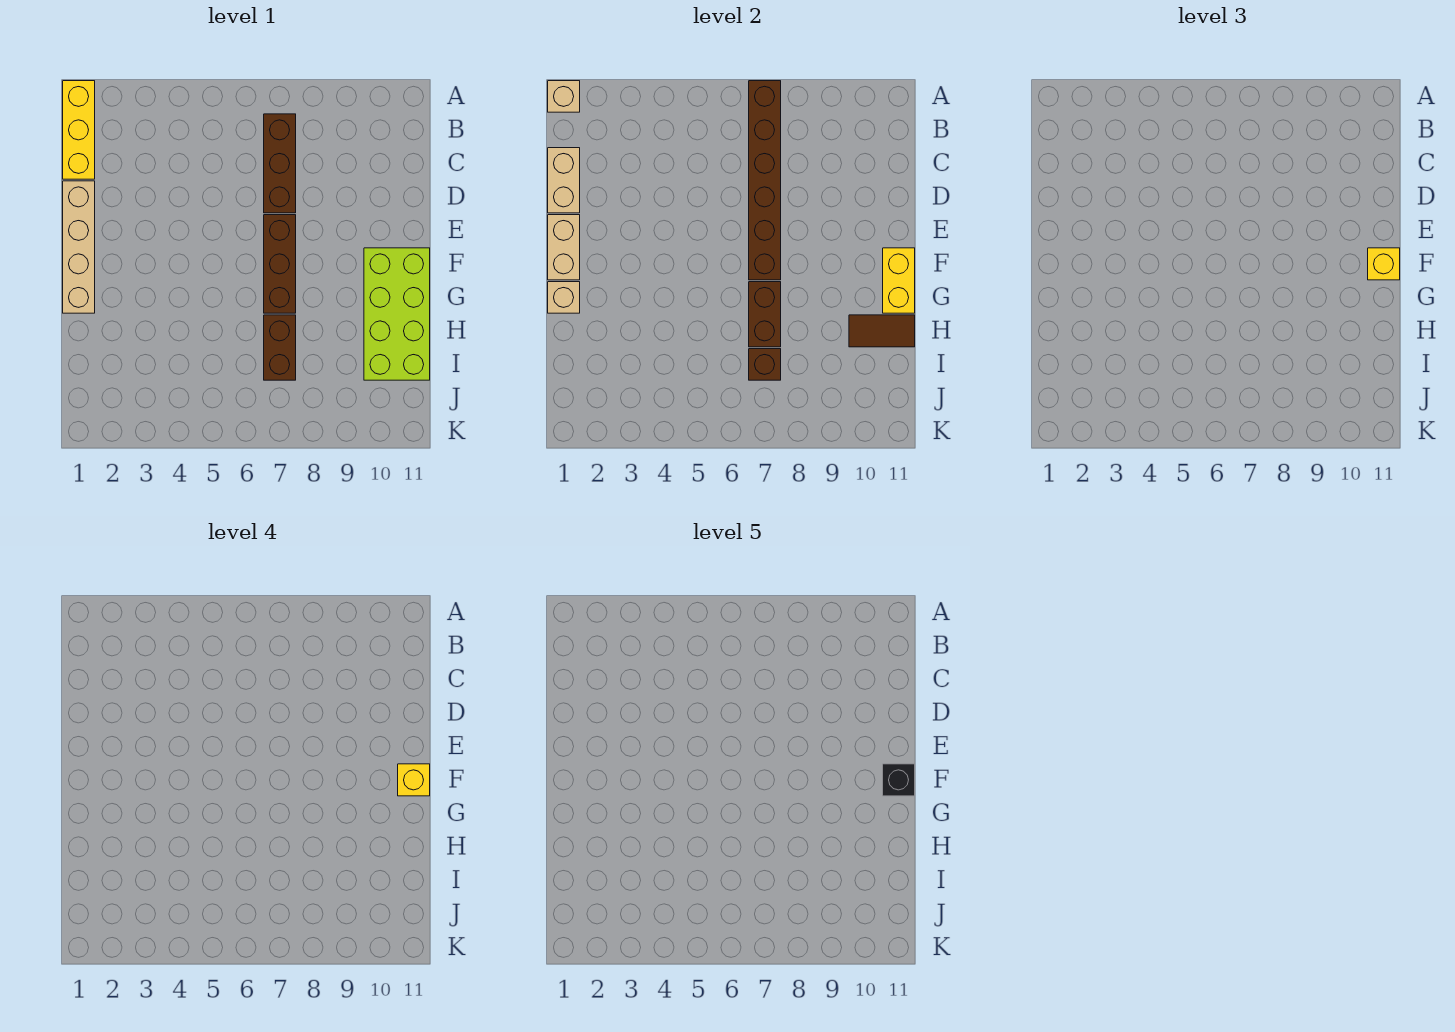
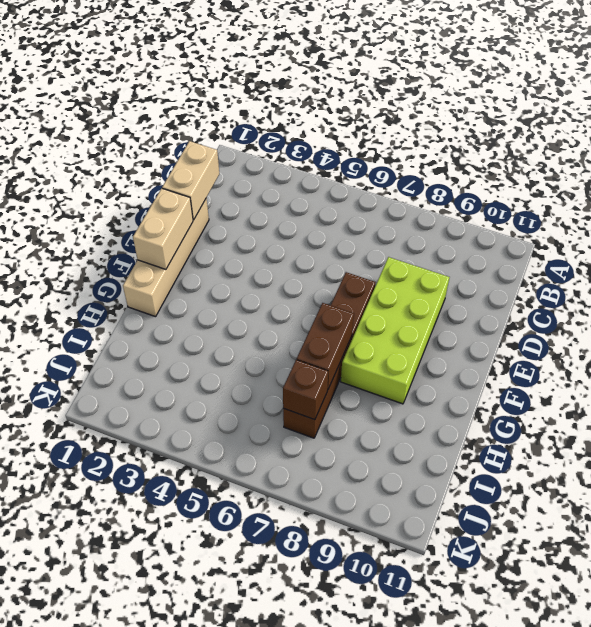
lime 2x4 brick [341,257,449,404] -> lime 2x4 brick moved to [364,248,430,380]
none -> yellow 1x3 brick [63,81,95,179]
none -> brown 1x3 brick [264,114,296,213]
none -> tan 1x1 brick [548,81,580,112]

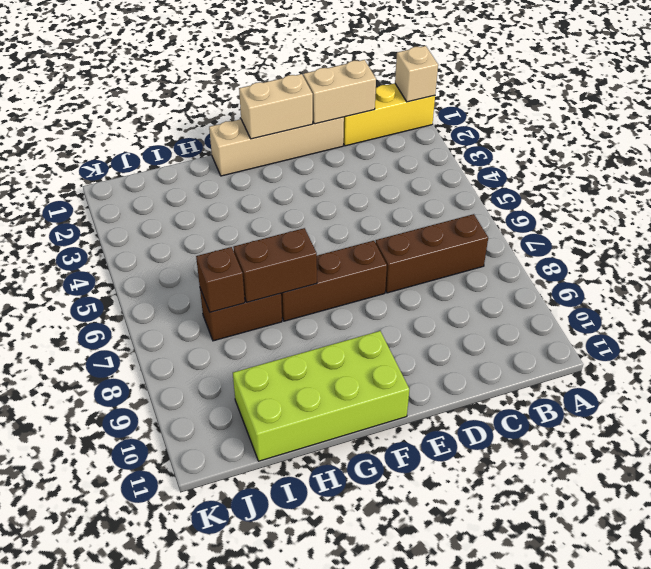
none -> brown 1x6 brick [749,81,781,280]
none -> yellow 1x2 brick [883,248,915,313]
none -> tan 1x1 brick [548,282,580,313]

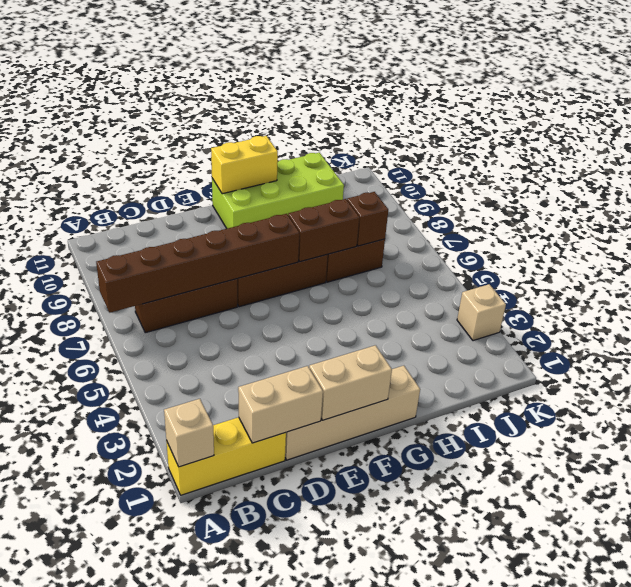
tan 1x1 brick [457,284,506,341] -> tan 1x1 brick moved to [548,282,580,313]
none -> brown 1x2 tile [849,315,915,347]
none -> yellow 1x1 brick [1368,248,1400,280]
none -> yellow 1x1 brick [398,764,430,796]

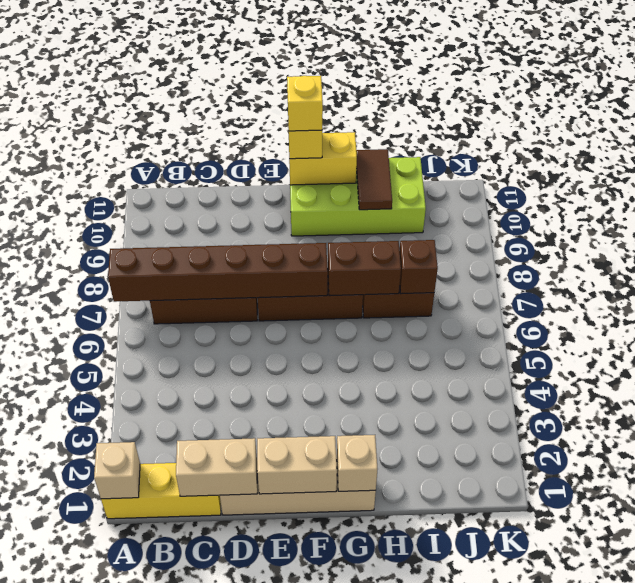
none -> black 1x1 brick [883,764,915,796]

